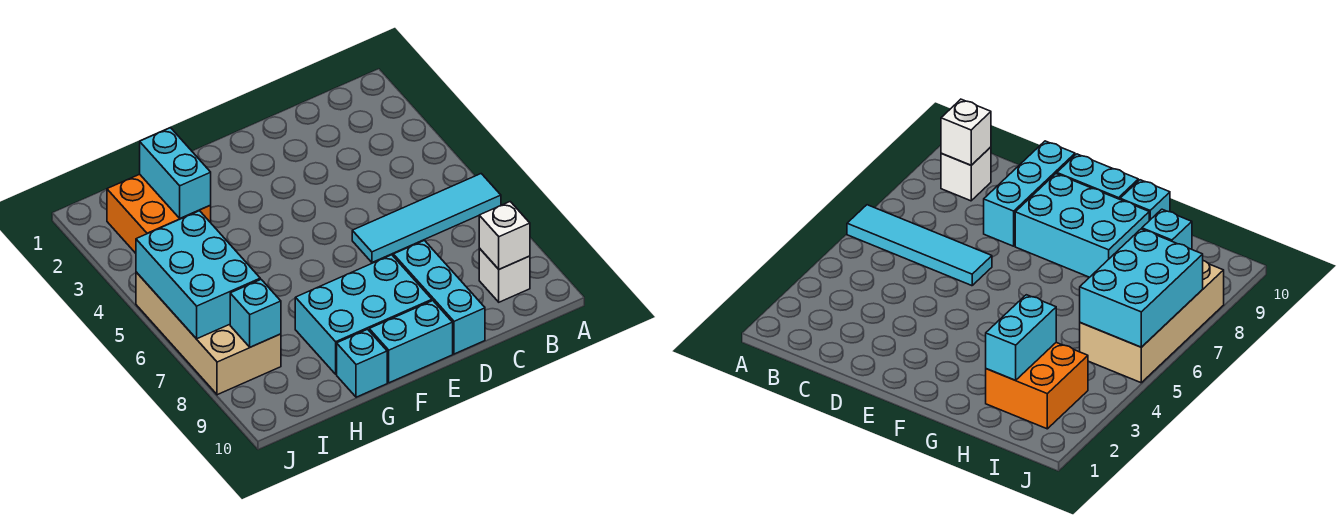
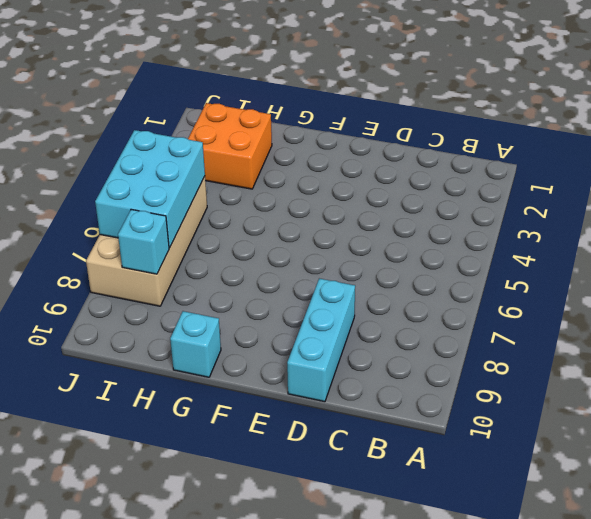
none -> cyan 1x4 tile [352,174,501,262]
none -> white 1x1 brick [479,248,530,302]
none -> cyan 2x3 brick [295,255,432,374]

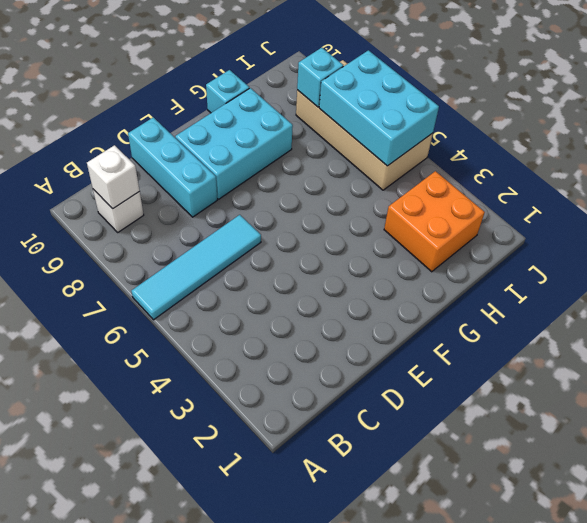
none -> cyan 1x2 brick [369,301,453,383]
none -> cyan 1x2 brick [140,128,211,218]

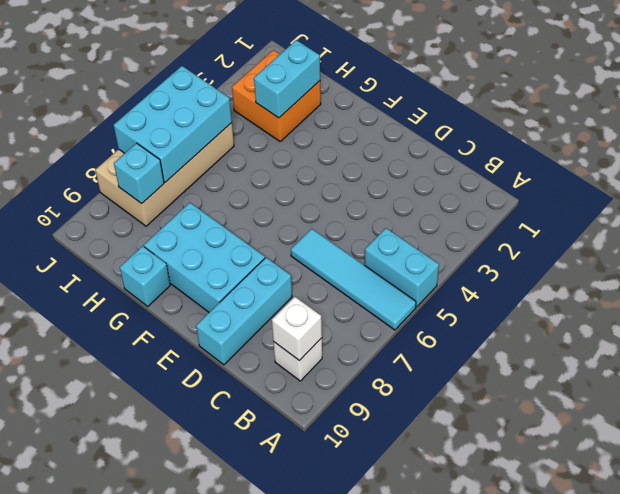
cyan 1x2 brick [365,228,439,307] -> cyan 1x2 brick moved to [369,301,453,383]

